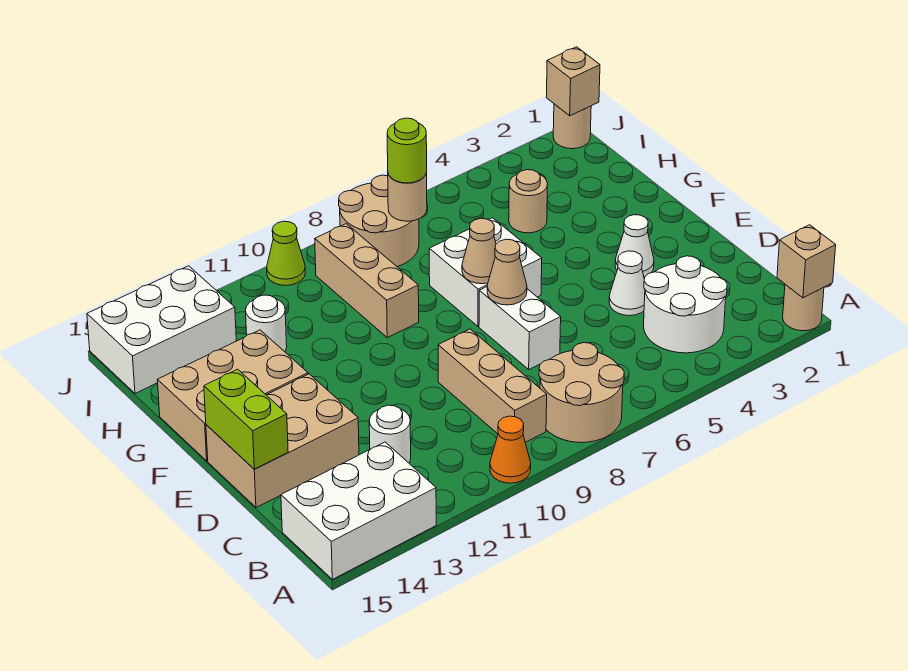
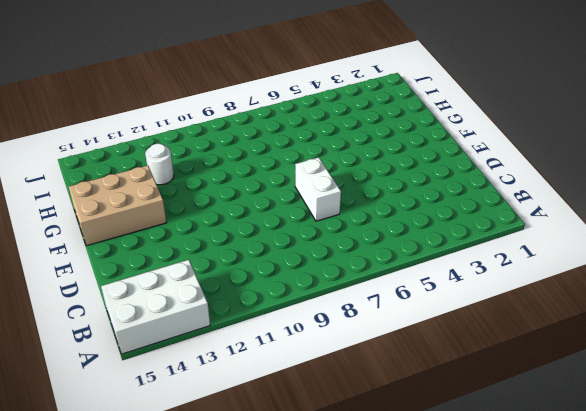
none -> tan 1x1 round brick [783,284,824,331]
none -> tan 2x2 round brick [539,343,624,443]
none -> orange 1x1 cone [490,416,531,483]

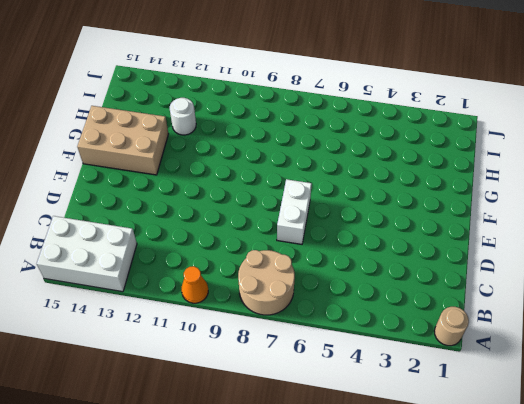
none -> white 2x2 round brick [644,256,727,353]
none -> tan 1x3 brick [438,329,547,442]
none -> white 1x1 round brick [369,405,411,463]

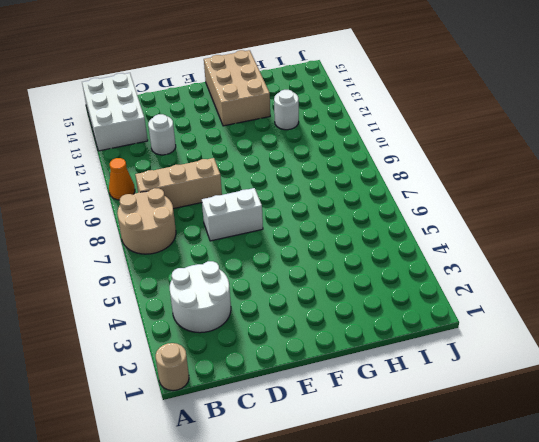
none -> white 1x1 cone [609,251,645,316]
none -> tan 2x3 brick [206,374,359,507]
none -> white 1x1 cone [615,215,654,277]

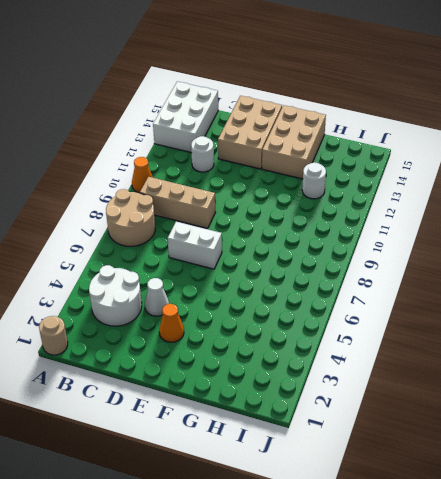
orange 1x1 cone [159,304,184,342] -> white 1x1 cone [615,215,654,277]
none -> white 2x2 brick [429,218,542,326]
none -> tan 1x3 brick [315,224,419,338]
none -> tan 1x1 round brick [509,170,548,233]

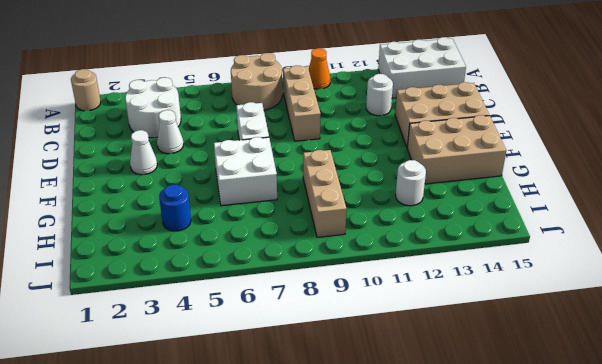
blue 1x1 round brick [159,185,191,231] -> tan 1x1 round brick [509,170,548,233]
none -> tan 2x2 round brick [339,175,419,267]
none -> white 2x3 brick [87,266,236,393]
none -> tan 1x1 round brick [553,104,591,149]

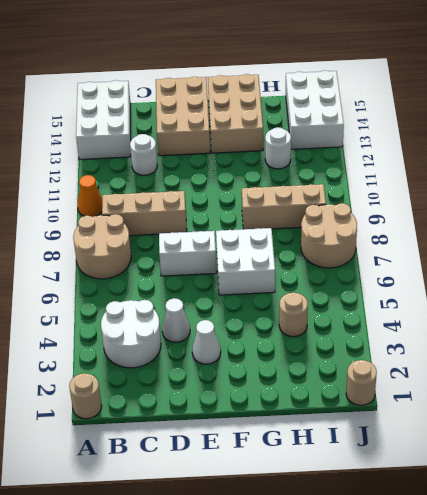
none -> lime 1x1 cone [267,221,305,285]
none -> tan 1x1 brick [777,225,836,298]
none -> lime 1x2 brick [204,369,288,469]

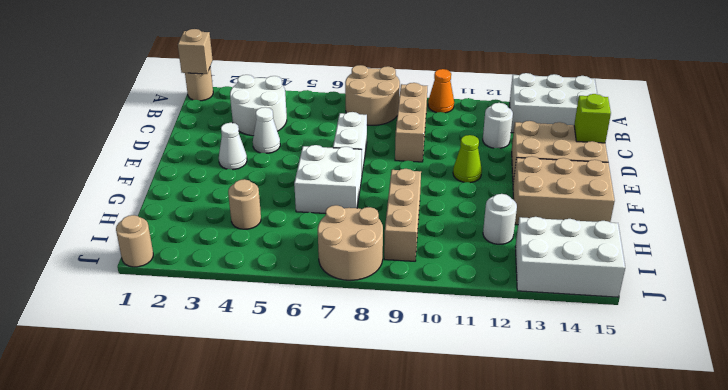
lime 1x1 brick [574,94,611,143] -> lime 1x2 brick [204,369,288,469]
lime 1x1 cone [453,135,482,183] -> lime 1x1 cone moved to [267,221,305,285]
none -> tan 1x1 cone [487,239,527,305]
none -> tan 1x1 cone [462,218,496,284]
none -> tan 1x1 round brick [388,172,427,221]

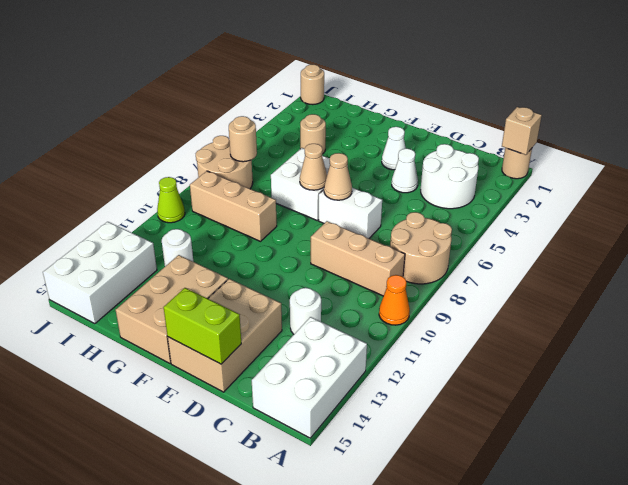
none -> tan 1x1 brick [546,47,600,116]
none -> lime 1x1 round brick [387,118,427,183]

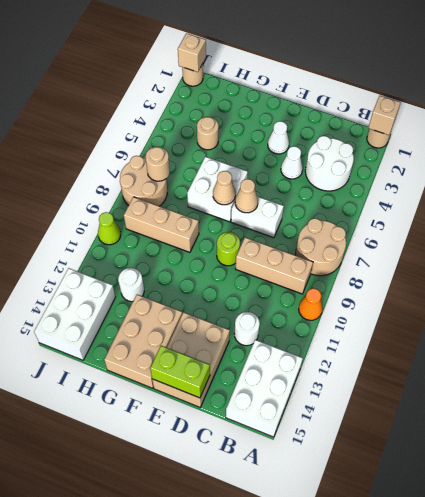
lime 1x1 round brick [217,232,240,266] -> lime 1x1 round brick moved to [387,118,427,183]

